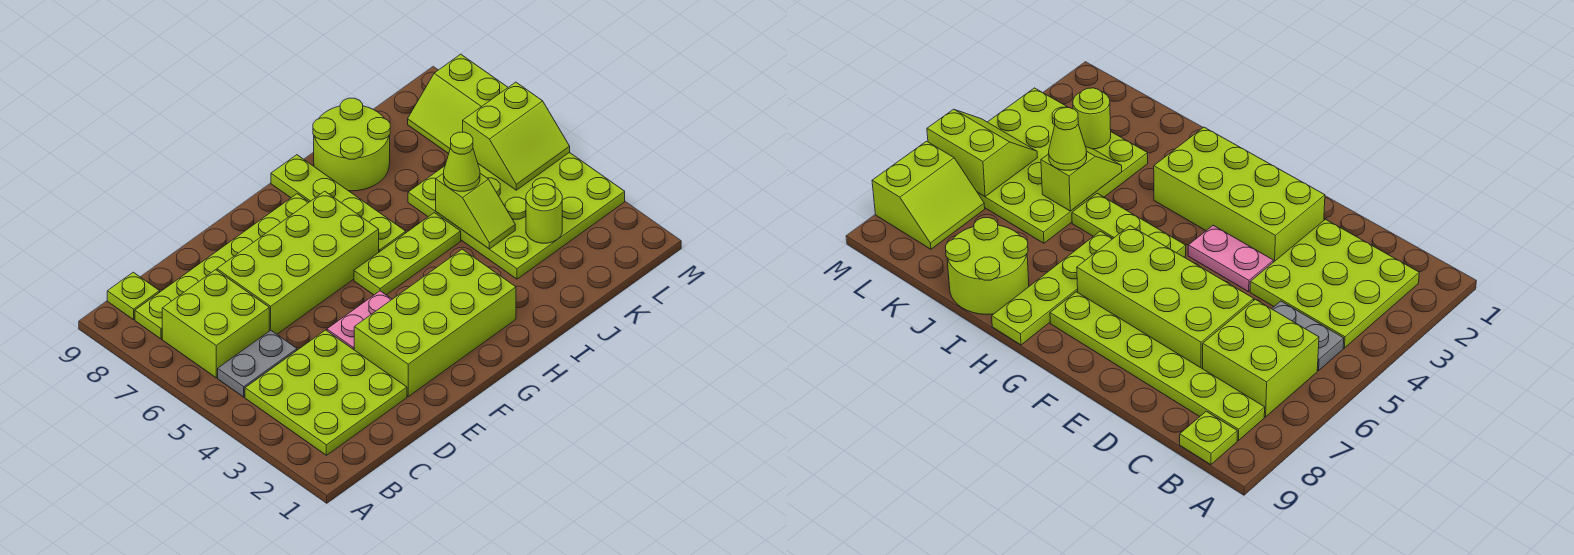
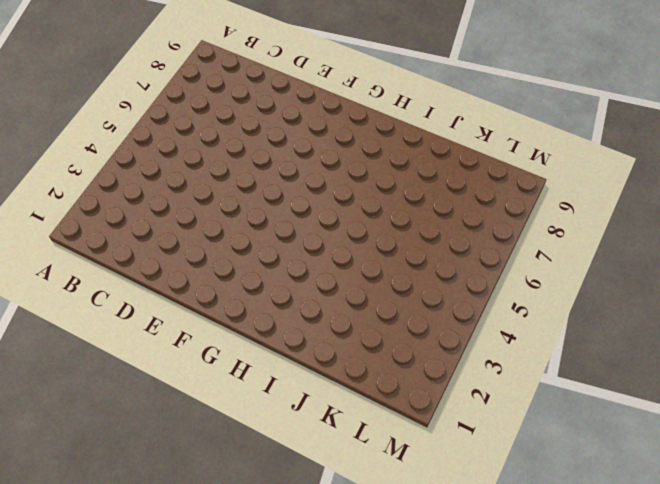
none -> lime 3x3 plate [245,330,407,455]
none -> grey 1x2 plate [218,330,297,397]
none -> lime 2x2 brick [162,270,269,378]

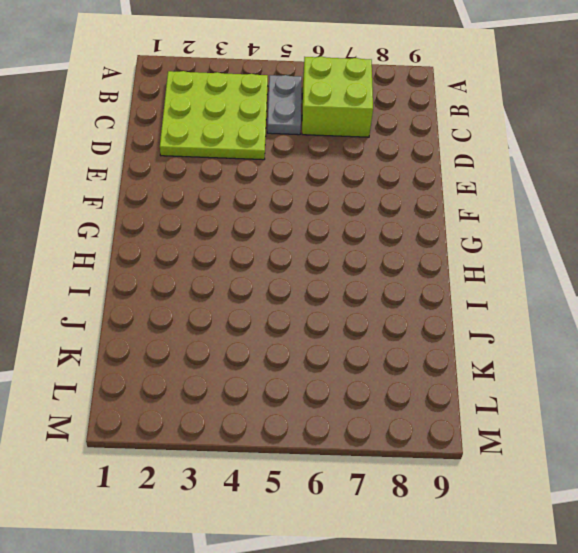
none -> lime 1x6 plate [135,194,309,339]
none -> lime 1x1 plate [107,272,160,320]
none -> lime 2x4 brick [217,191,379,334]

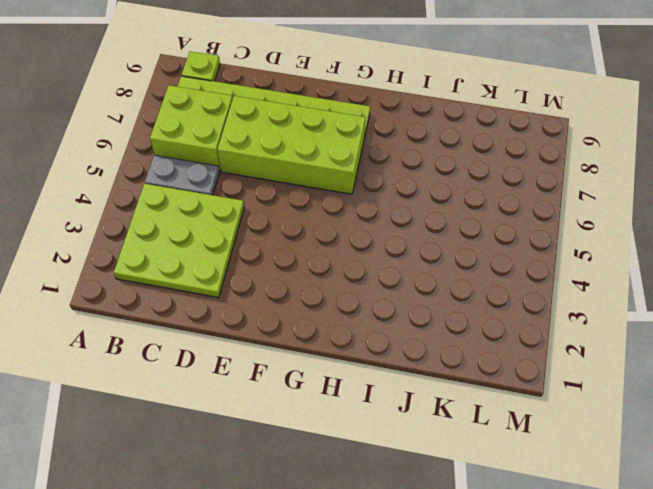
none -> lime 2x4 brick [354,249,516,396]
none -> pink 1x2 plate [327,291,392,350]
none -> lime 1x3 plate [354,213,461,295]

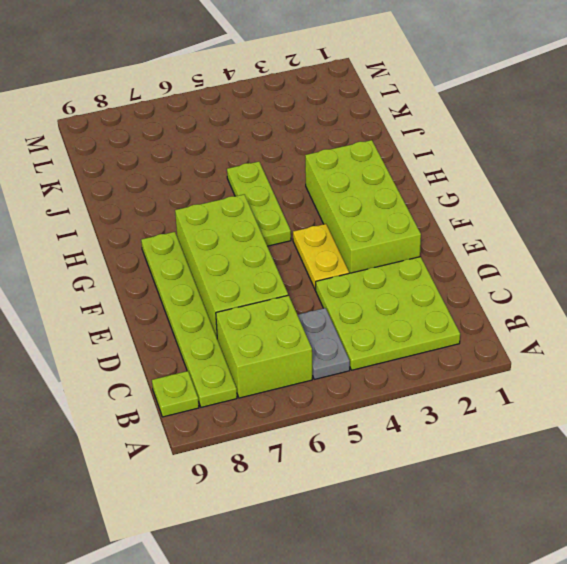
yellow 1x2 plate [293,224,349,290] -> pink 1x2 plate [327,291,392,350]
none -> lime 1x4 plate [271,155,406,252]
none -> lime 2x2 round brick [313,98,390,191]
none -> lime 4x4 plate [408,152,625,279]

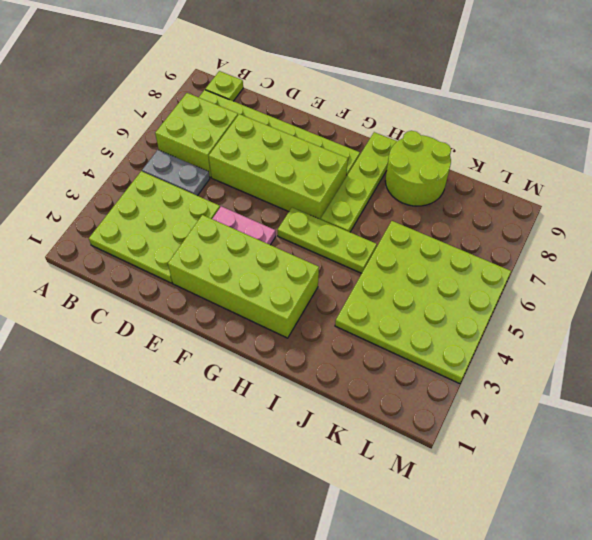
none -> lime 2x2 slope [408,54,508,154]
none -> lime 1x2 slope [436,173,515,249]
none -> lime 1x1 round brick [526,184,562,243]

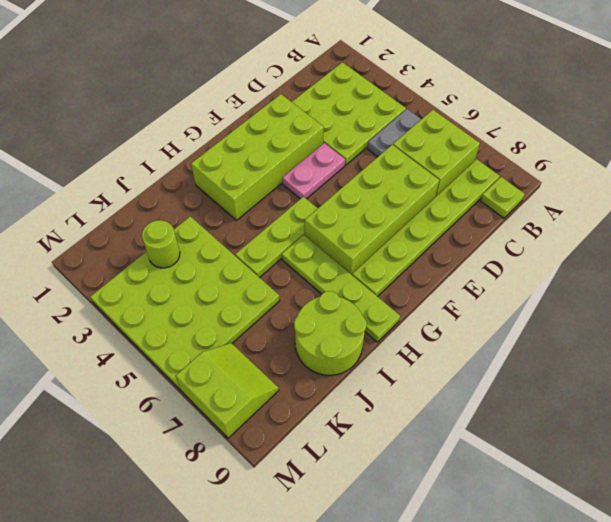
none -> lime 1x2 slope [436,173,515,249]
none -> lime 2x2 slope [463,82,570,190]
none -> lime 1x1 cone [444,132,480,191]

